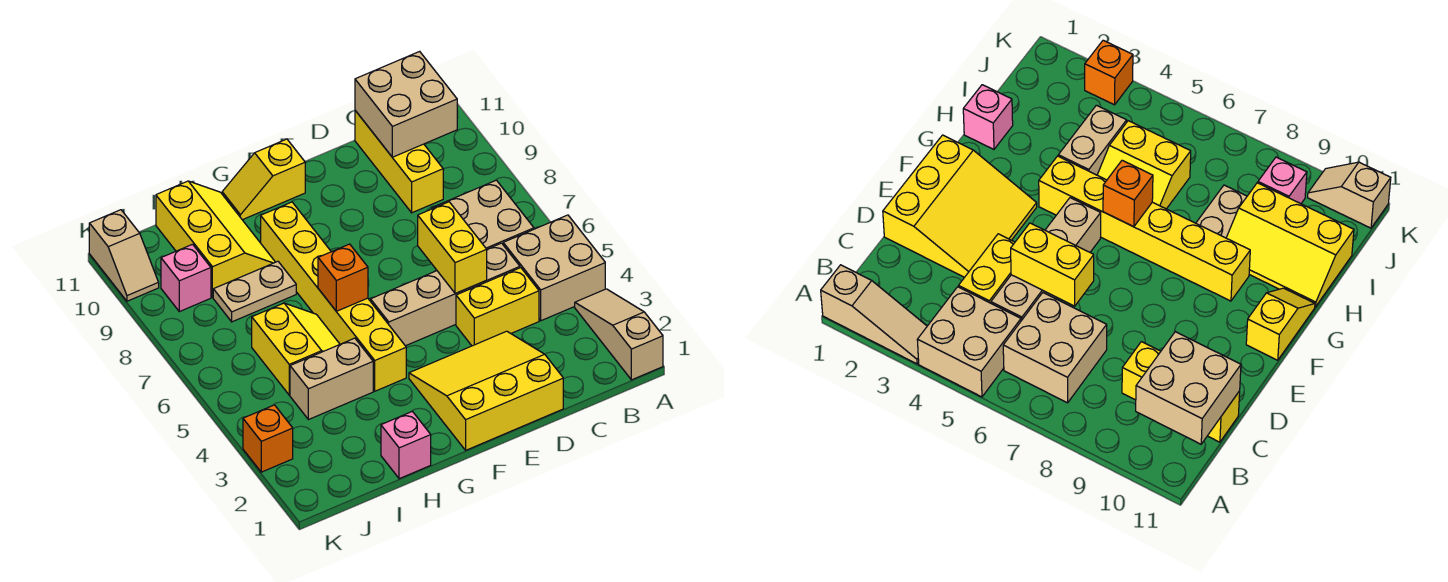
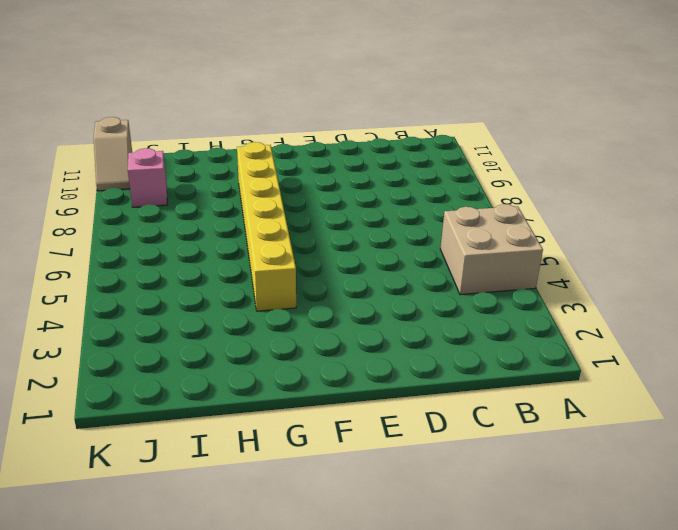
none -> tan 1x3 slope [575,289,663,380]
none -> tan 2x2 brick [432,180,534,249]
none -> yellow 1x2 brick [456,268,539,346]

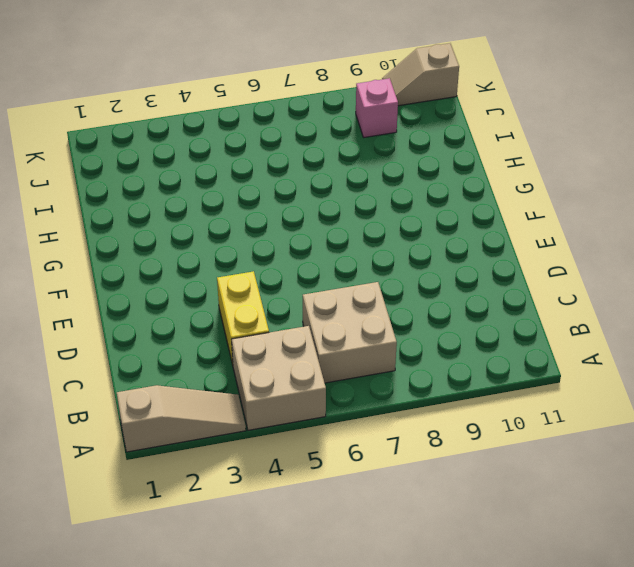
none -> tan 1x4 brick [371,243,520,346]
none -> yellow 1x3 brick [355,111,443,213]
none -> yellow 3x3 slope [409,331,563,450]

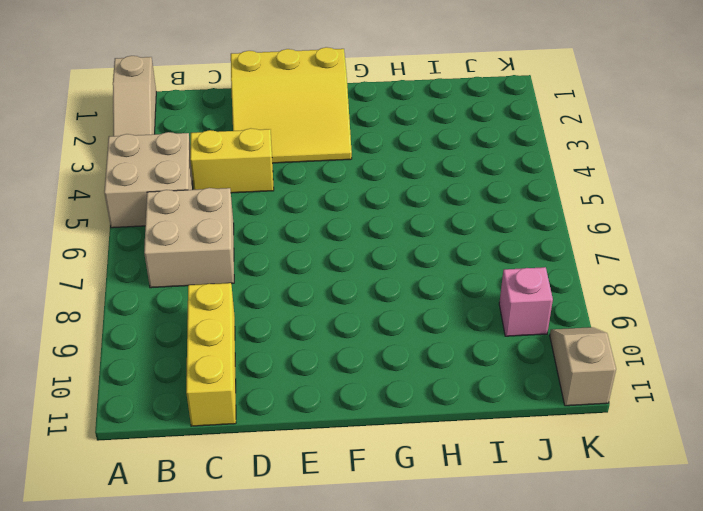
none -> tan 1x4 brick [371,243,520,346]
none -> yellow 1x2 slope [222,139,305,220]
none -> yellow 1x6 brick [261,202,406,391]

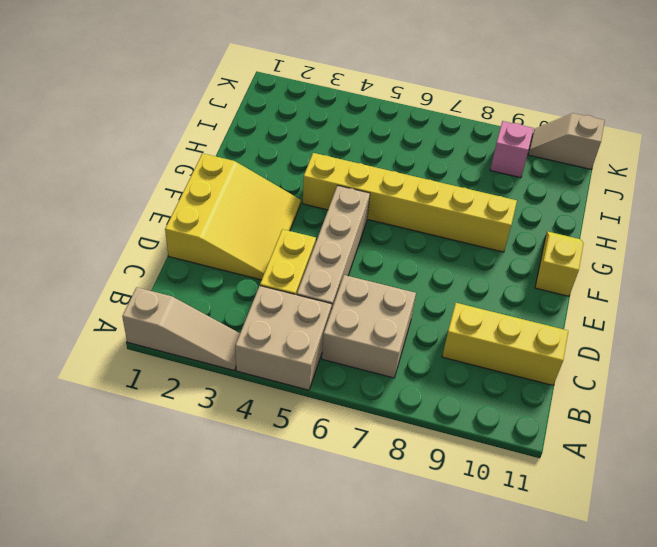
none -> pink 1x1 brick [381,411,431,479]
none -> tan 1x2 brick [290,338,373,420]
none -> yellow 2x2 slope [252,303,340,395]

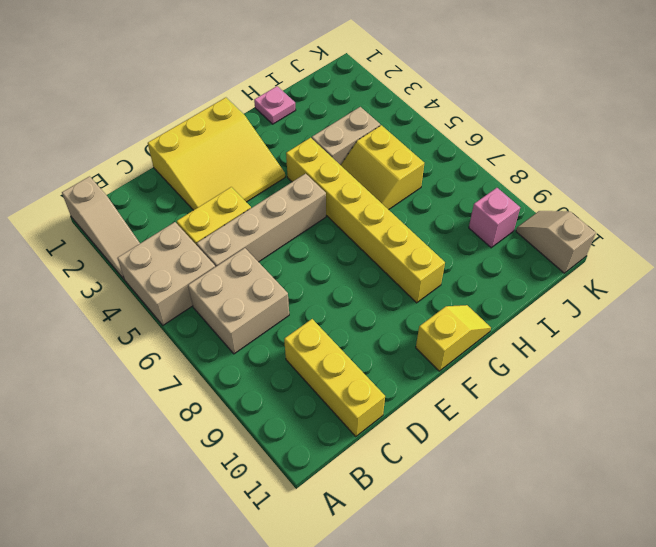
pink 1x1 plate [254,86,296,124] -> pink 1x1 brick [381,411,431,479]
none -> tan 1x2 plate [213,261,296,322]
none -> yellow 2x3 slope [156,181,275,298]
none -> orange 1x1 brick [243,405,293,472]

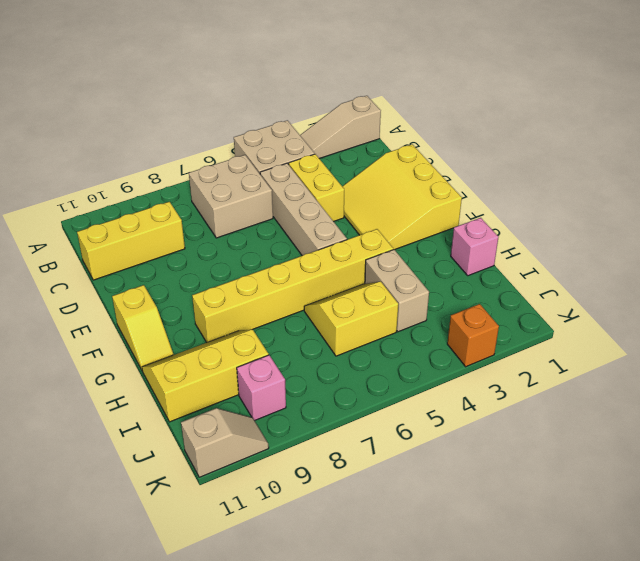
none -> tan 1x2 plate [213,261,296,322]
none -> tan 2x2 brick [355,51,457,157]
none -> yellow 1x2 brick [418,202,487,294]

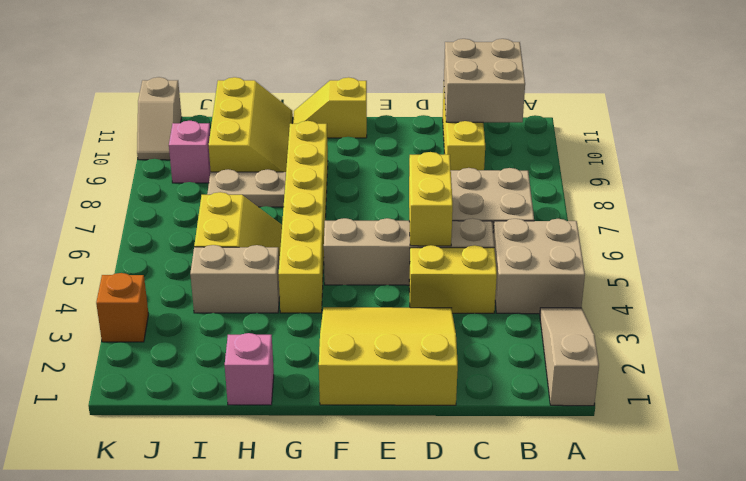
none -> orange 1x1 brick [318,244,368,311]

